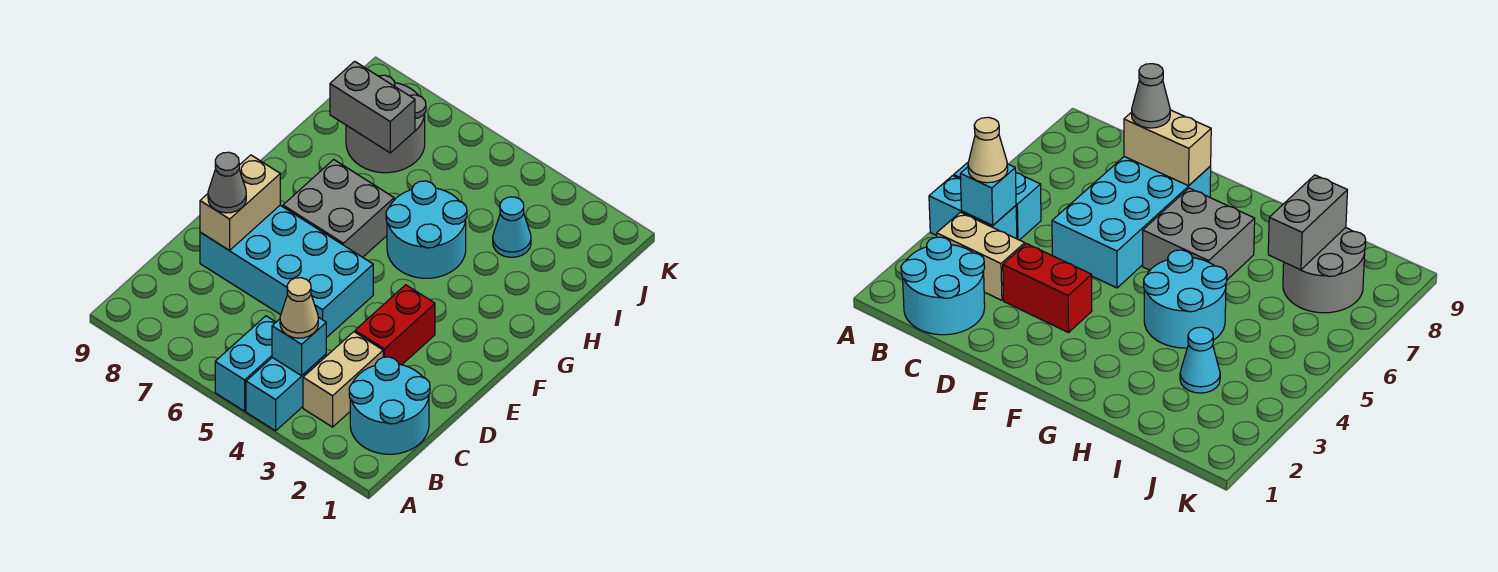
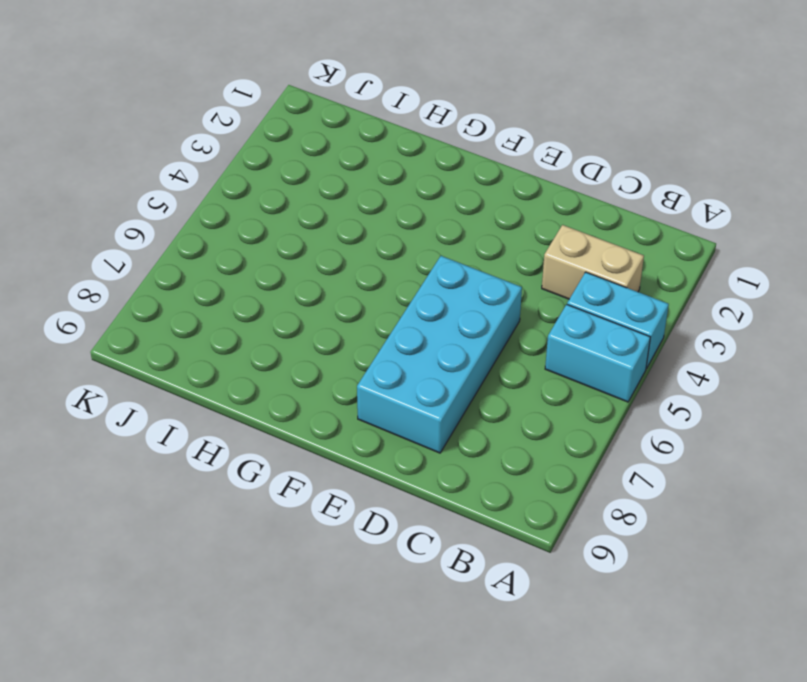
none -> cyan 2x2 round brick [349,357,430,454]
none -> red 1x2 brick [355,285,435,365]
none -> grey 2x2 brick [283,160,394,257]

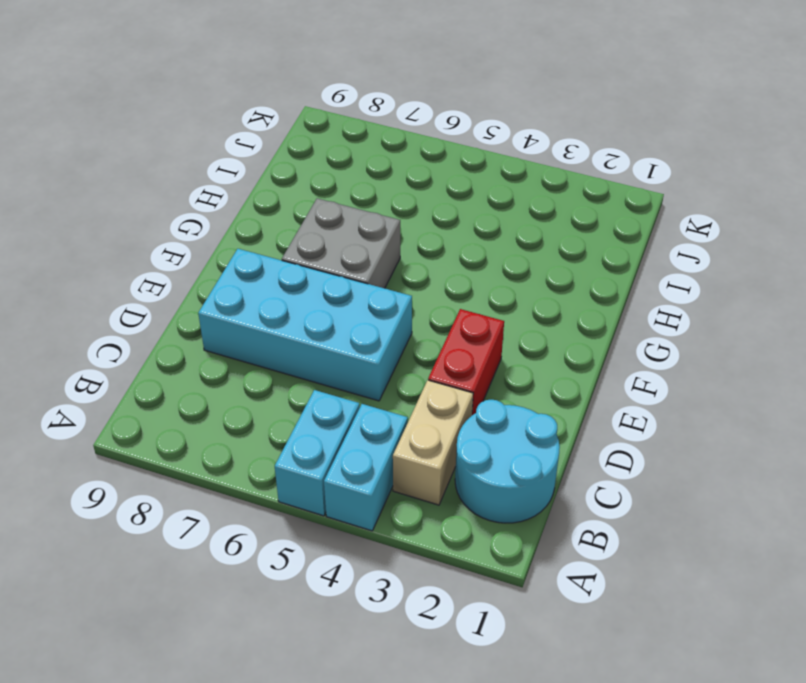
none -> cyan 2x2 round brick [386,181,467,278]
none -> cyan 1x1 cone [493,197,531,257]
none -> grey 2x2 round brick [346,75,426,173]

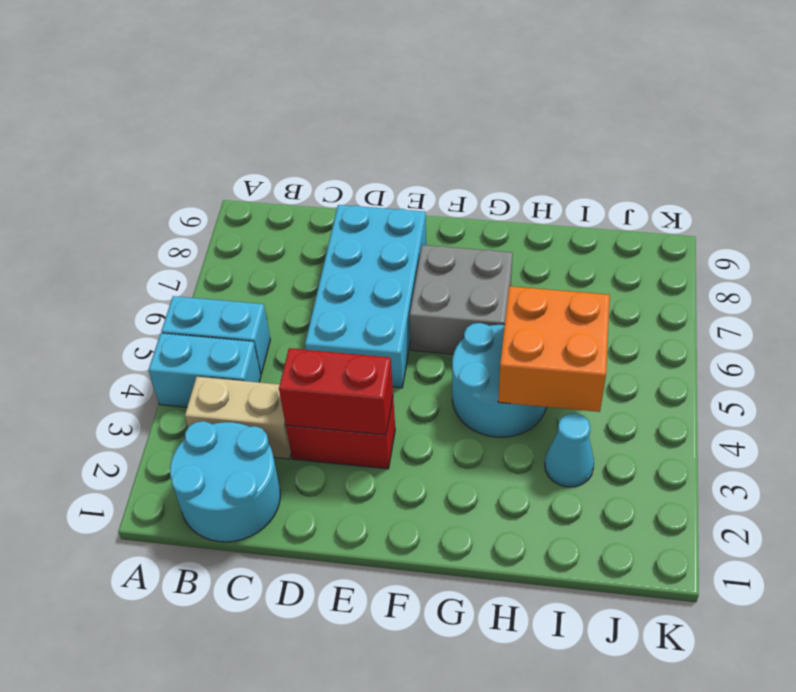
red 1x2 brick [279,348,393,435] -> none
orange 2x2 brick [498,286,610,412] -> none
none -> grey 2x2 round brick [346,75,426,173]
none -> cyan 1x1 brick [272,317,326,376]
none -> tan 1x2 brick [200,155,280,250]

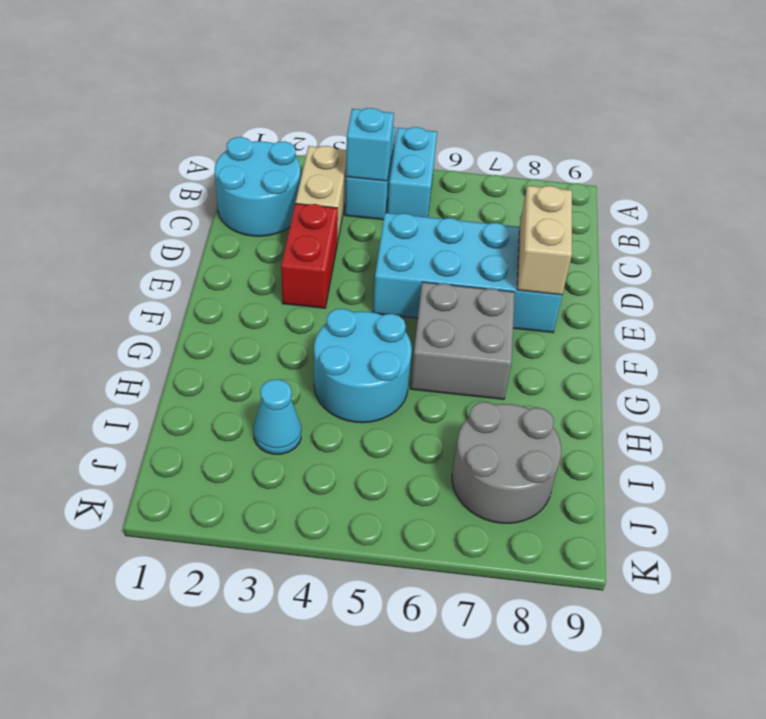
none -> grey 1x2 brick [330,61,415,153]
none -> tan 1x1 cone [280,278,318,338]
none -> grey 1x1 cone [208,152,246,213]

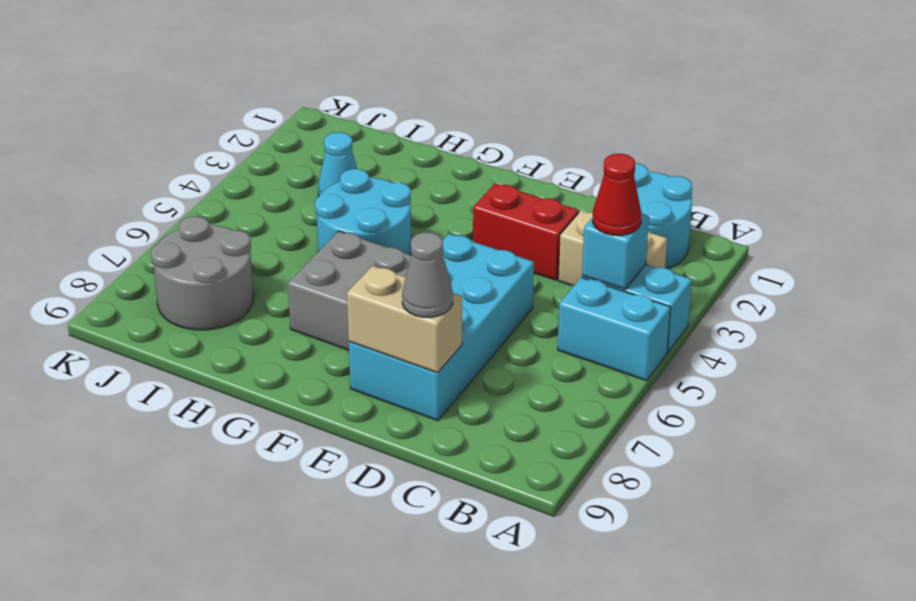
red 1x1 cone [593,154,641,236] -> tan 1x1 cone [280,278,318,338]
none -> grey 1x2 brick [330,61,415,153]

